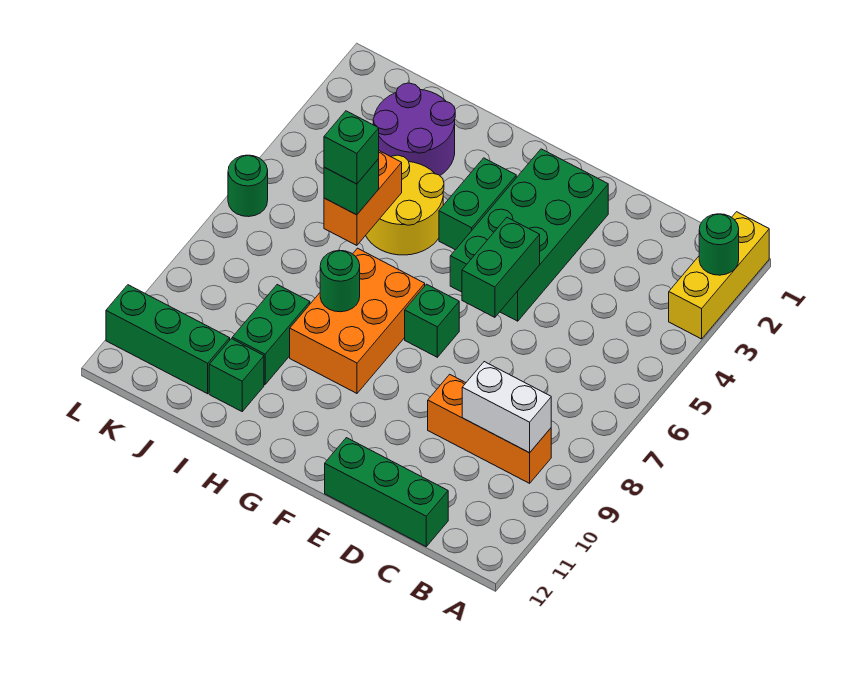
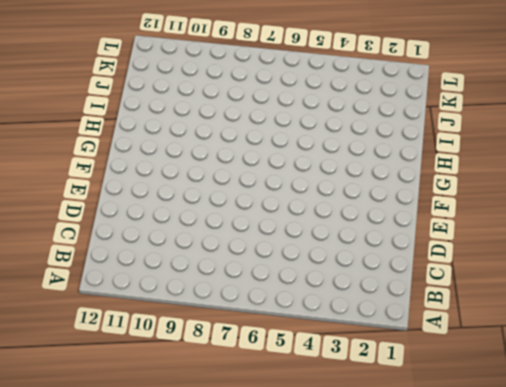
none -> yellow 1x3 brick [669,212,769,339]
none -> orange 1x3 brick [428,374,551,483]
none -> green 1x3 brick [325,438,448,546]

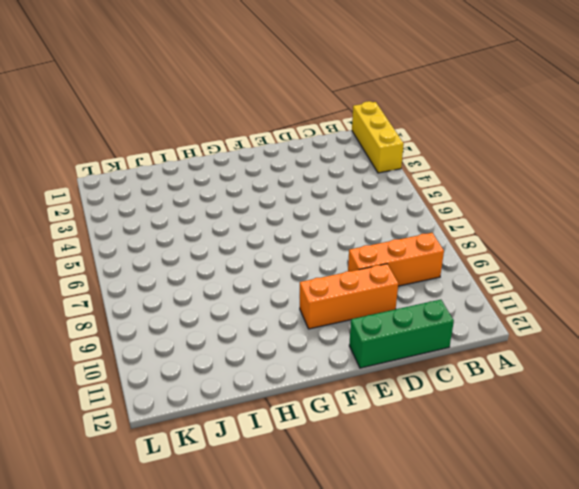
orange 1x3 brick [300,264,398,329] -> none
none -> green 2x4 brick [450,149,608,321]
none -> green 1x1 brick [405,284,459,357]
none -> green 1x2 brick [439,158,516,250]

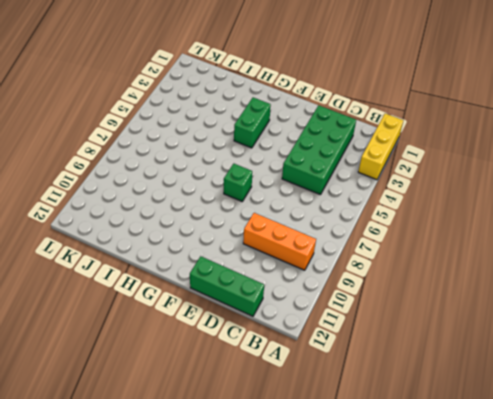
green 2x4 brick [282,105,356,195] -> green 2x4 brick moved to [450,149,608,321]
none -> orange 2x3 brick [290,248,425,393]
none -> yellow 2x2 round brick [366,155,444,255]
none -> purple 2x2 round brick [373,83,455,176]

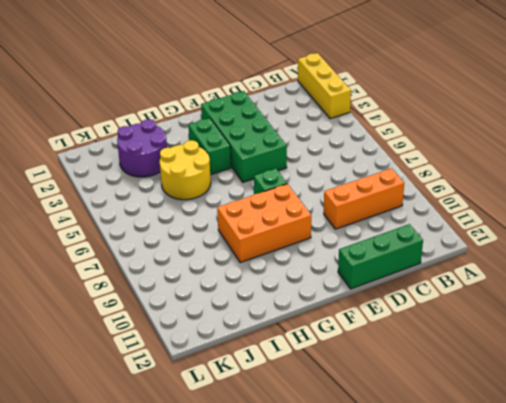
orange 2x3 brick [217,184,311,262] -> orange 2x3 brick turned to [290,248,425,393]
none -> green 1x2 brick [232,285,310,384]
none -> green 1x1 brick [209,339,264,411]
none -> green 1x3 brick [106,285,230,394]

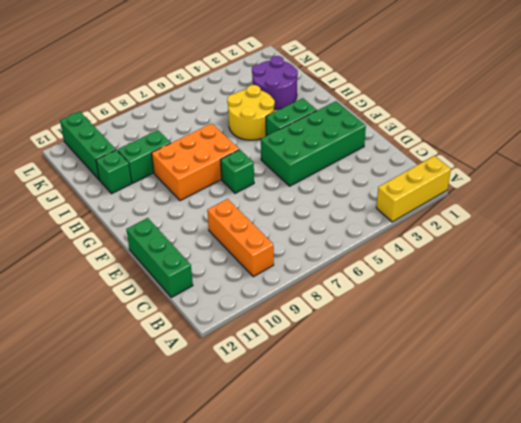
none -> green 1x1 round brick [228,155,268,217]
none -> green 1x1 round brick [699,214,739,275]
none -> white 1x2 brick [462,362,551,453]

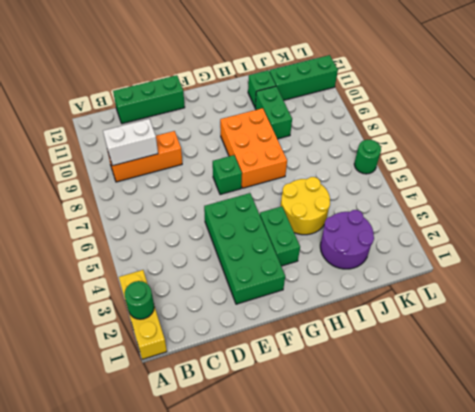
none -> green 1x2 brick [462,218,540,317]
none -> green 1x1 round brick [320,250,360,312]
none -> orange 1x2 brick [324,151,402,246]

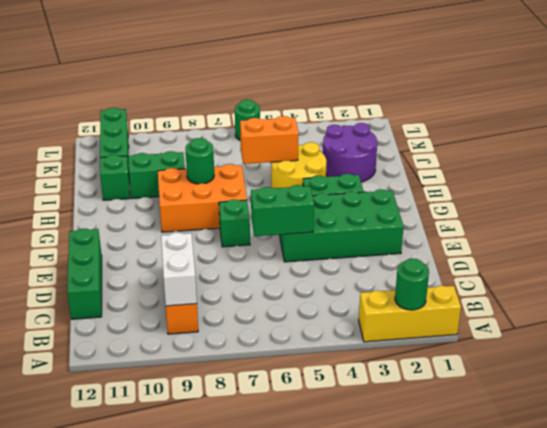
none -> green 1x1 brick [324,159,379,215]
none -> green 1x1 brick [324,111,379,184]

